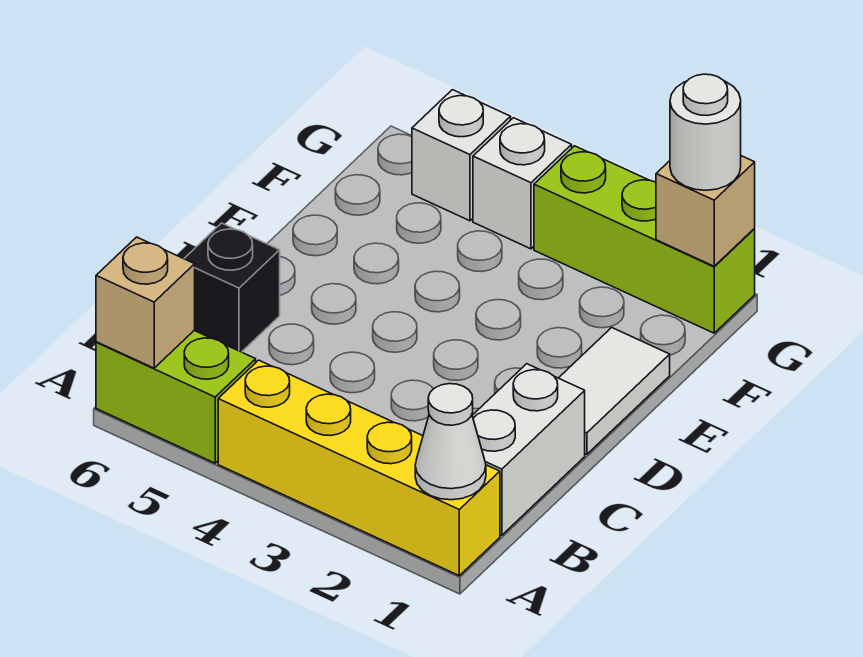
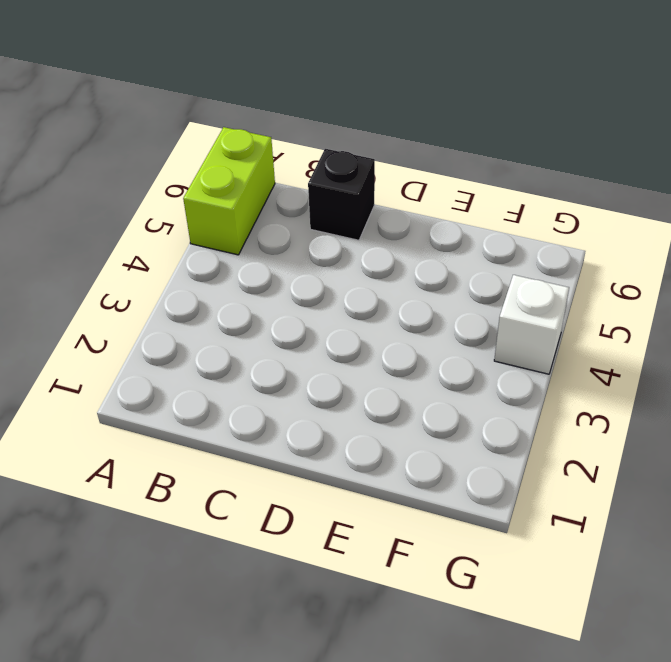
none -> yellow 1x4 brick [218,360,500,575]
none -> white 1x2 brick [472,364,585,535]
none -> white 1x2 tile [559,328,670,454]

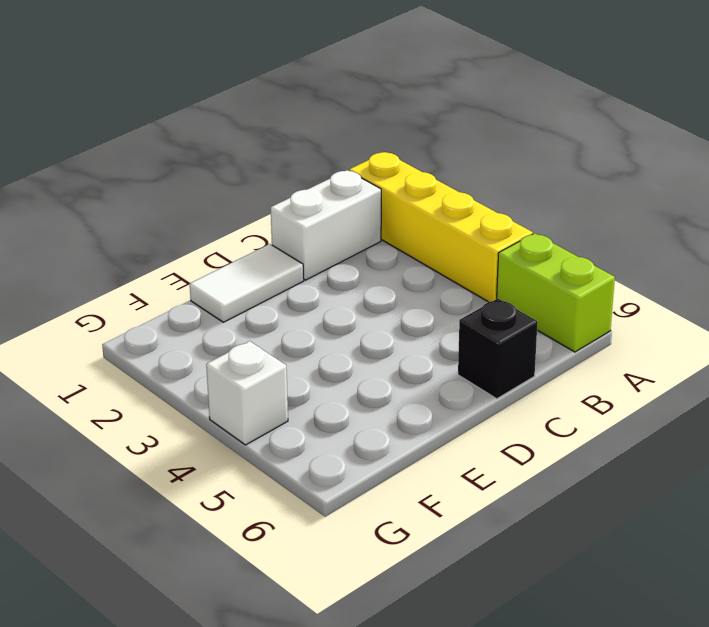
none -> lime 1x3 brick [534,146,755,333]
none -> white 1x1 brick [412,90,511,221]
none -> white 1x1 cone [415,384,486,500]

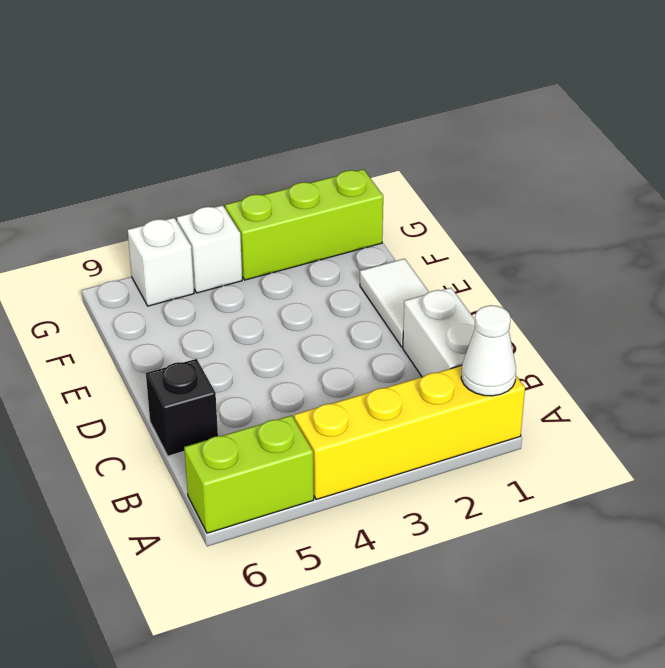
none -> tan 1x1 brick [96,237,195,368]
none -> tan 1x1 brick [656,156,755,266]
none -> white 1x1 round brick [670,74,741,190]

